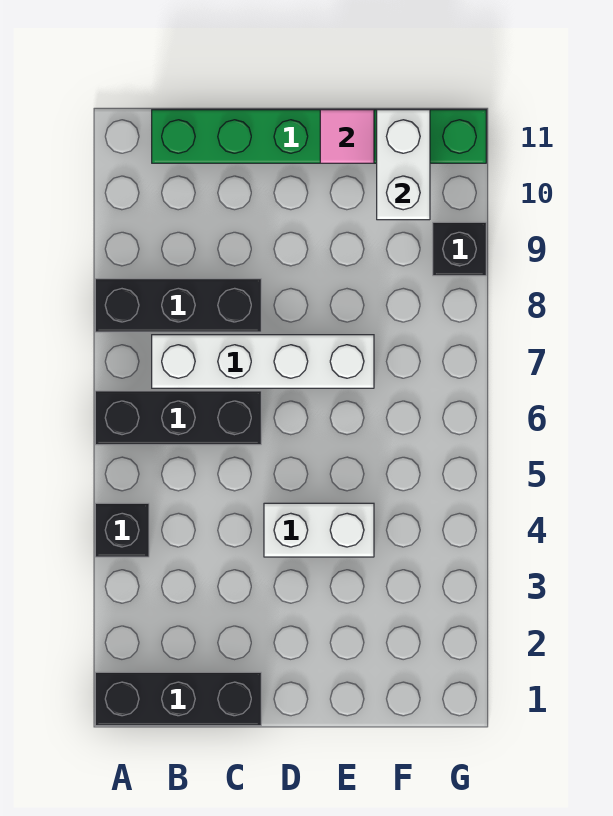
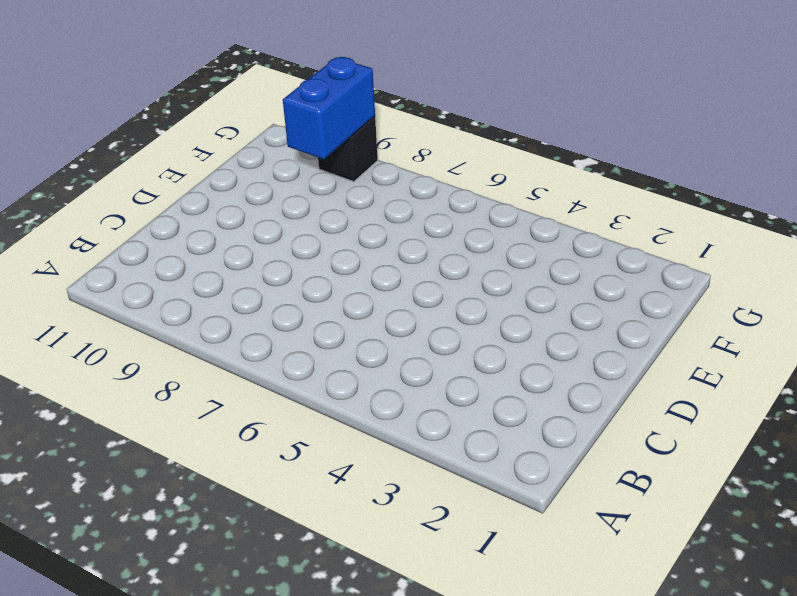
blue 1x2 brick [283,57,375,159] -> none
none -> black 1x3 brick [95,672,261,726]
none -> black 1x1 brick [95,503,149,557]

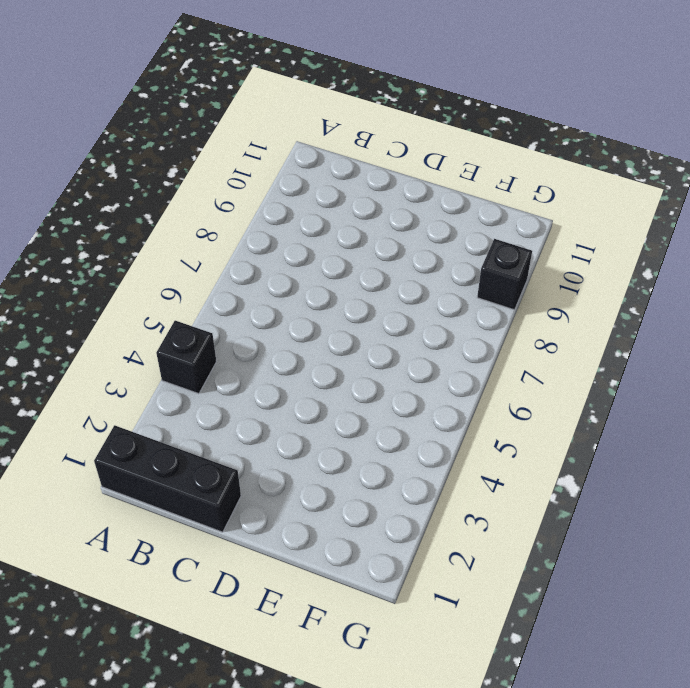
none -> black 1x3 brick [95,391,261,445]
none -> black 1x3 brick [95,279,261,332]

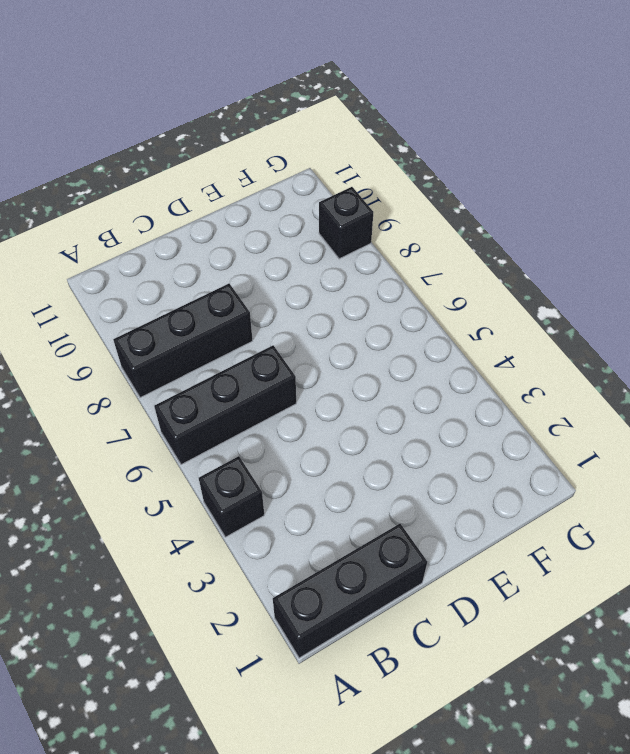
none -> white 1x4 brick [152,335,374,388]
none -> green 1x6 brick [152,110,486,163]

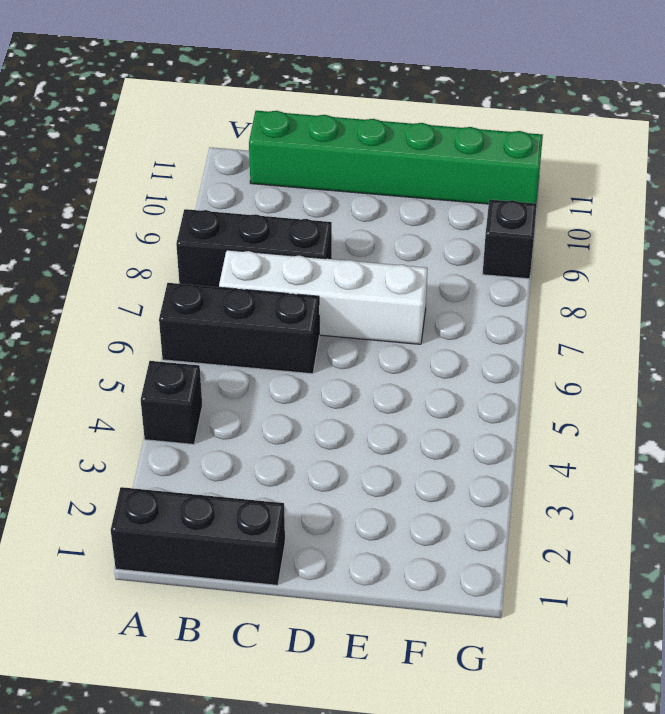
none -> white 1x2 brick [264,503,374,557]
none -> pink 1x1 tile [320,110,374,163]

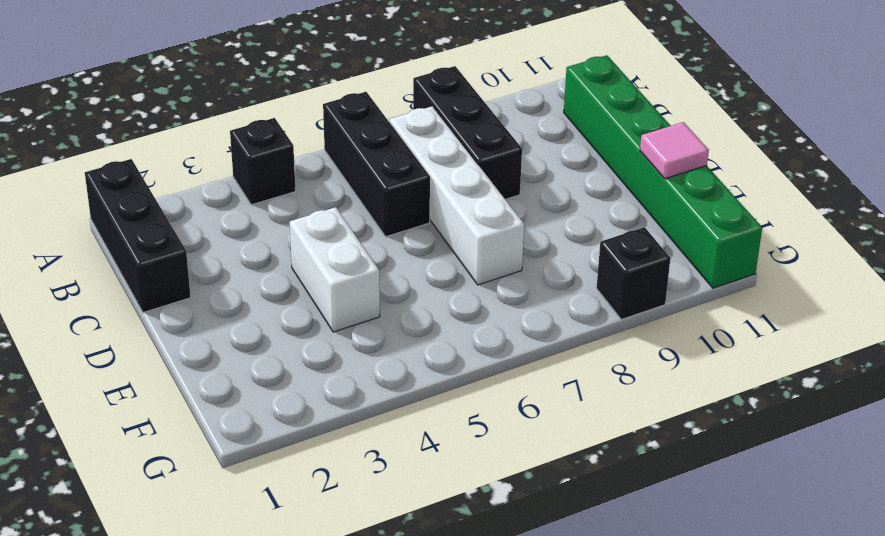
none -> white 1x2 brick [377,110,430,220]

